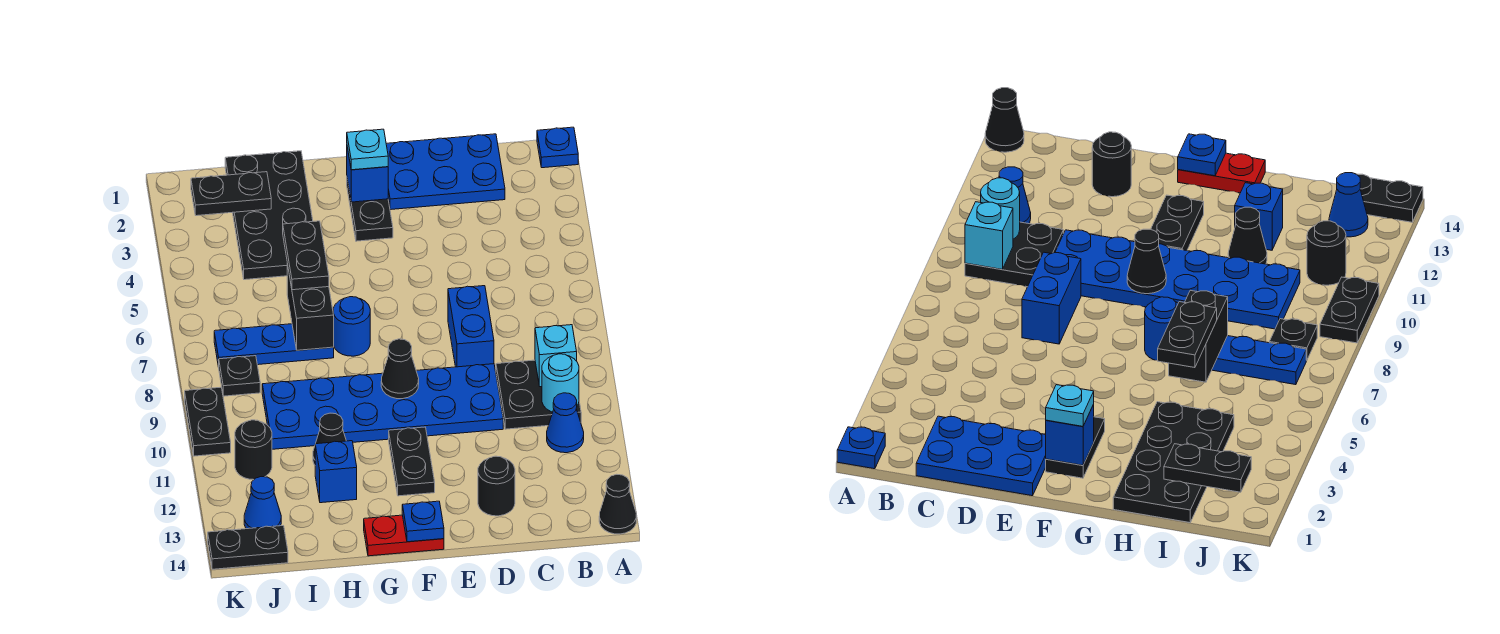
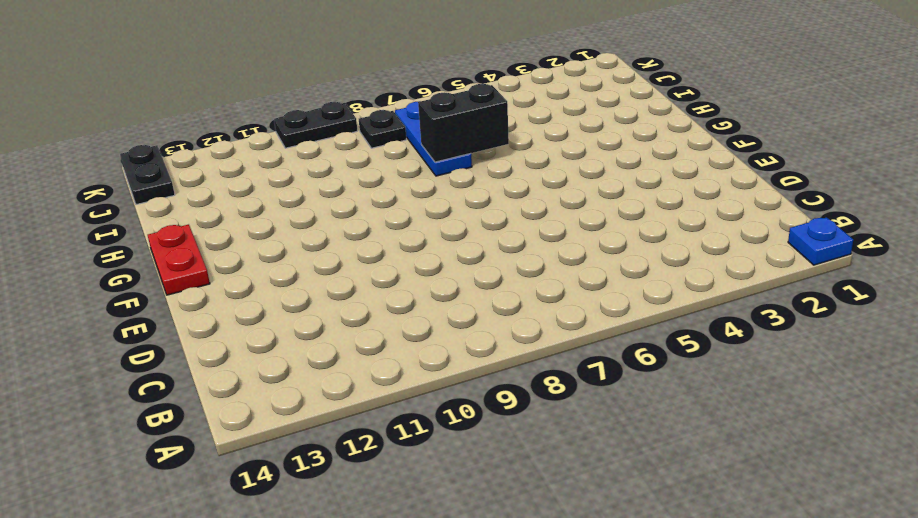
none -> black 1x1 cone [599,474,637,534]
none -> black 2x2 plate [496,360,581,429]
none -> blue 1x1 cone [547,393,584,453]
none -> blue 2x3 plate [386,134,505,210]

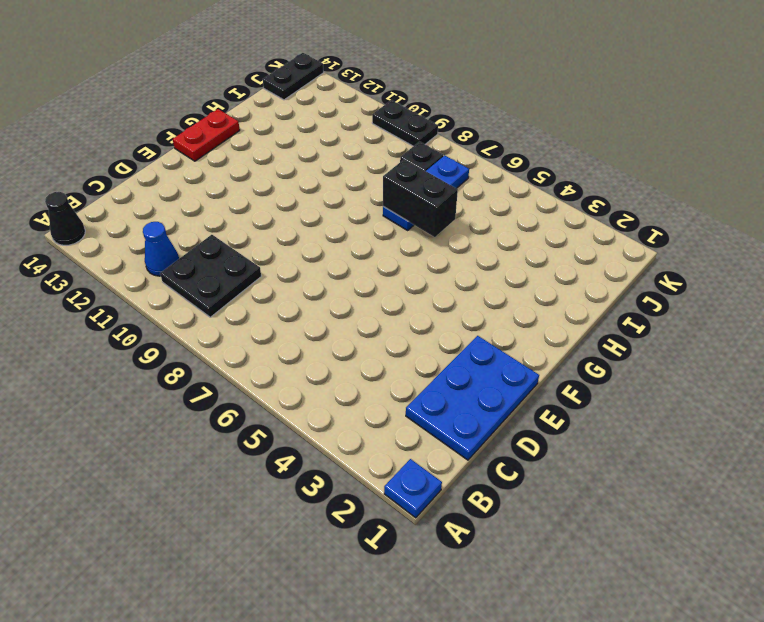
none -> blue 1x2 brick [448,286,494,367]
none -> blue 2x6 plate [262,364,503,449]
none -> black 1x1 round brick [478,456,515,516]
none -> black 1x2 plate [347,180,393,241]

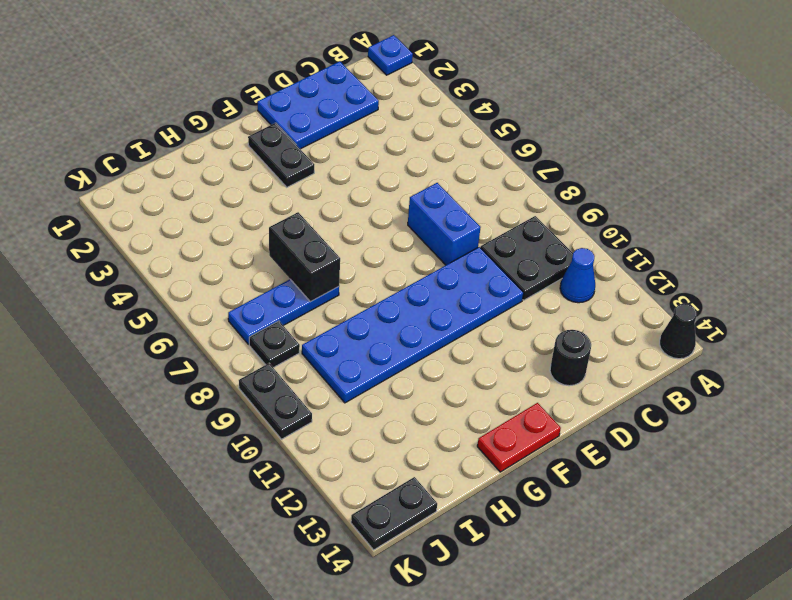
none -> black 1x2 plate [389,427,435,496]
none -> blue 1x1 round brick [333,297,370,356]
none -> black 2x4 plate [225,151,313,280]
none -> black 1x1 cone [313,413,346,465]

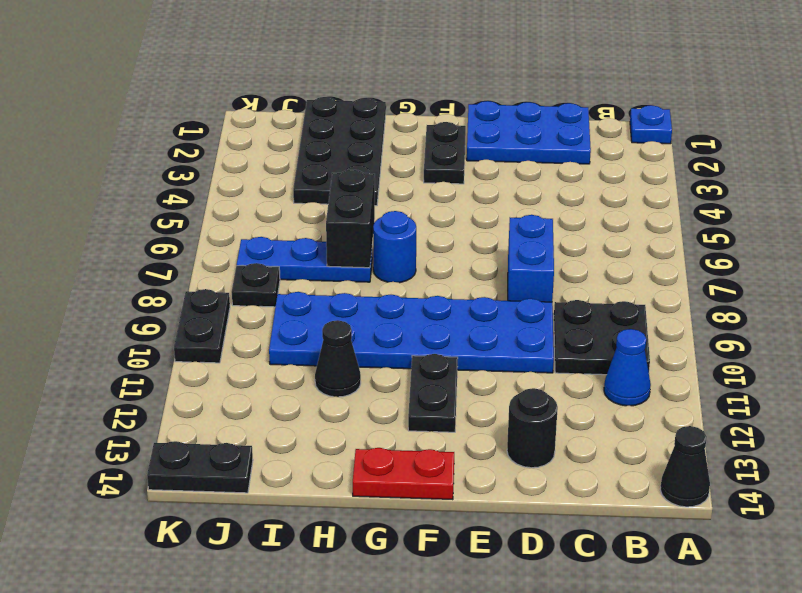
none -> blue 1x1 brick [315,441,357,503]
none -> black 1x1 round brick [235,420,272,480]
none -> blue 1x1 cone [244,477,281,529]
none -> cyan 1x1 brick [535,325,577,387]

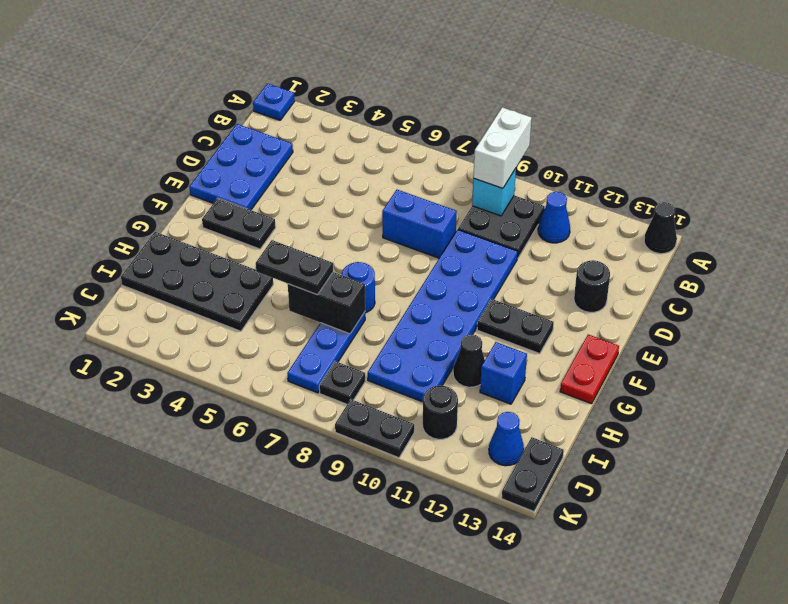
white 1x2 brick [473,107,532,188] -> none
none -> cyan 1x1 round brick [542,354,579,412]
none -> blue 1x1 brick [347,148,388,202]
none -> black 1x1 cone [381,339,419,399]
none -> blue 1x1 plate [402,501,444,542]

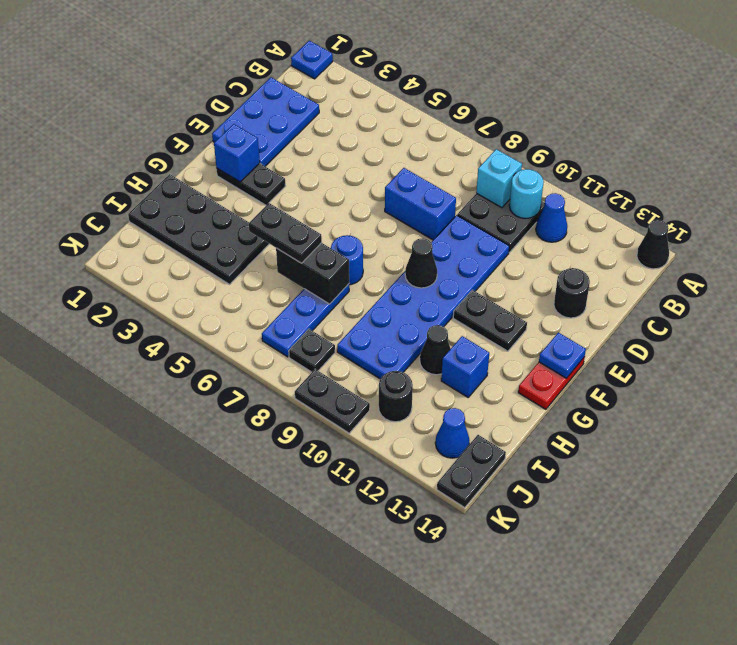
none -> black 1x2 plate [191,172,271,216]
none -> cyan 1x1 plate [347,129,388,170]

